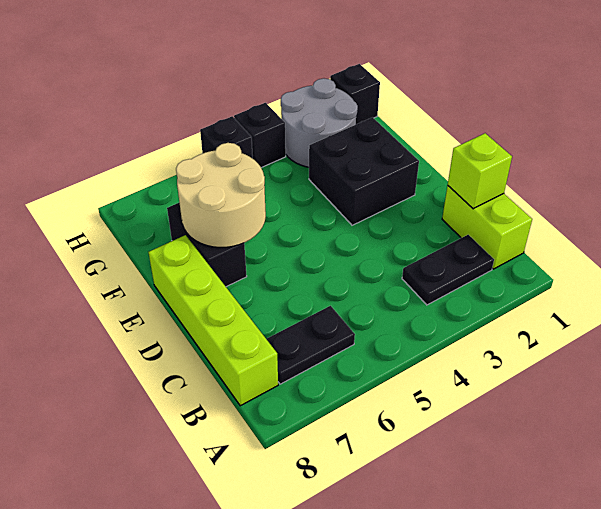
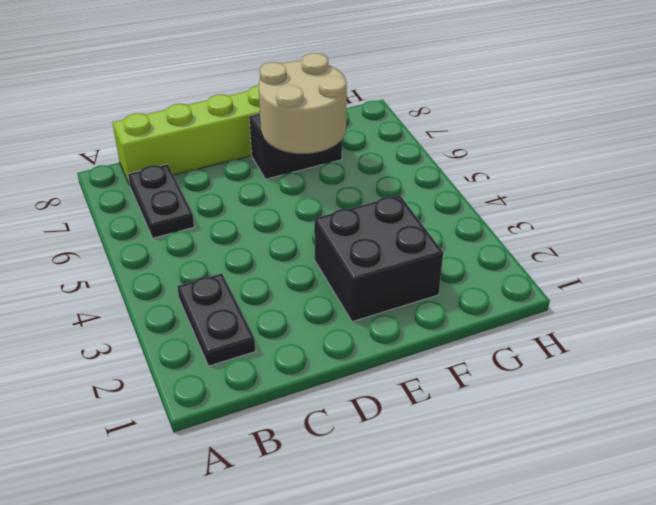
none -> lime 1x2 brick [442,186,532,269]
none -> grey 2x2 round brick [281,78,358,167]
none -> black 1x1 brick [330,64,380,124]

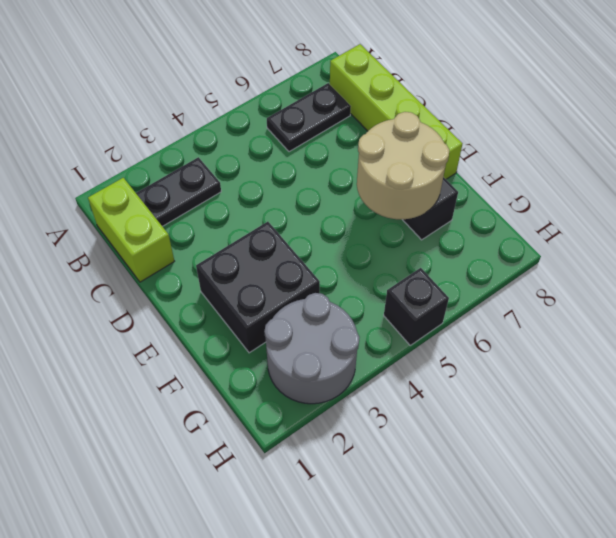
none -> black 1x1 brick [330,64,380,124]
none -> black 1x1 brick [234,103,286,168]
none -> lime 1x1 brick [448,133,512,209]

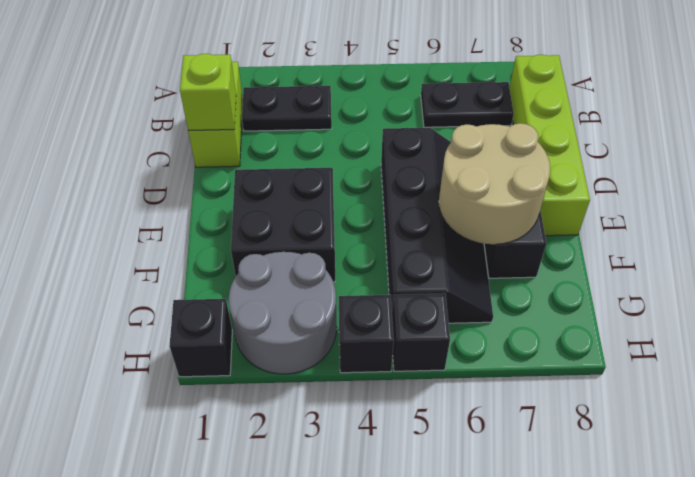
black 2x4 slope [381,128,493,323] -> none

